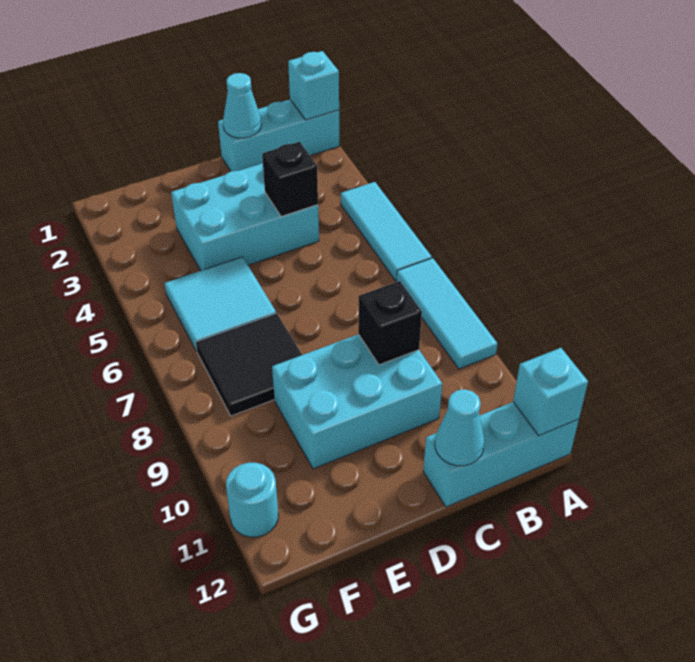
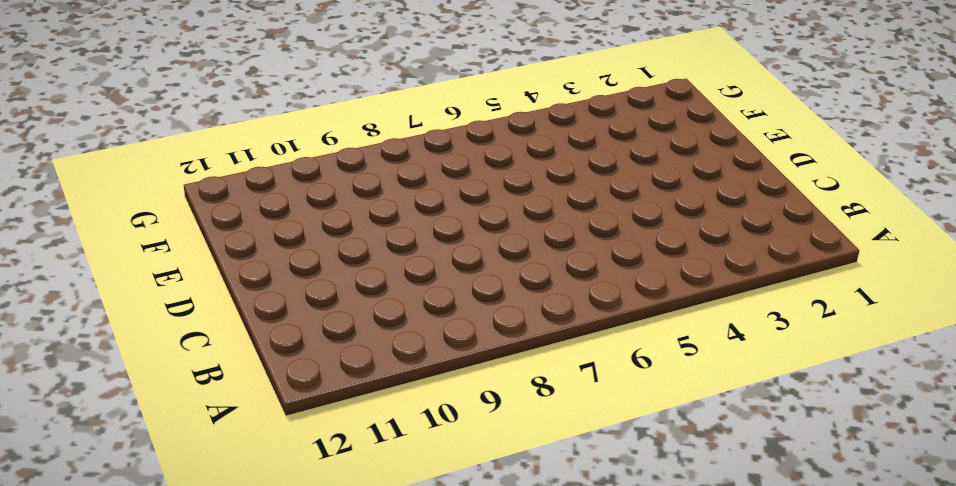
none -> cyan 1x3 brick [218,100,339,171]
none -> cyan 1x3 tile [341,182,432,281]
none -> cyan 1x3 tile [396,258,497,369]

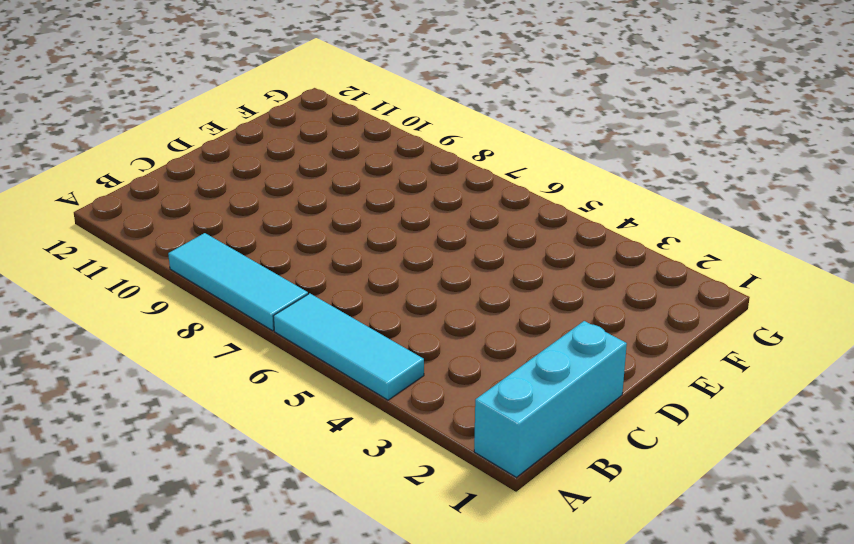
none -> cyan 1x3 brick [423,402,579,507]
none -> cyan 2x3 brick [171,163,319,271]
none -> cyan 2x3 brick [272,334,442,469]

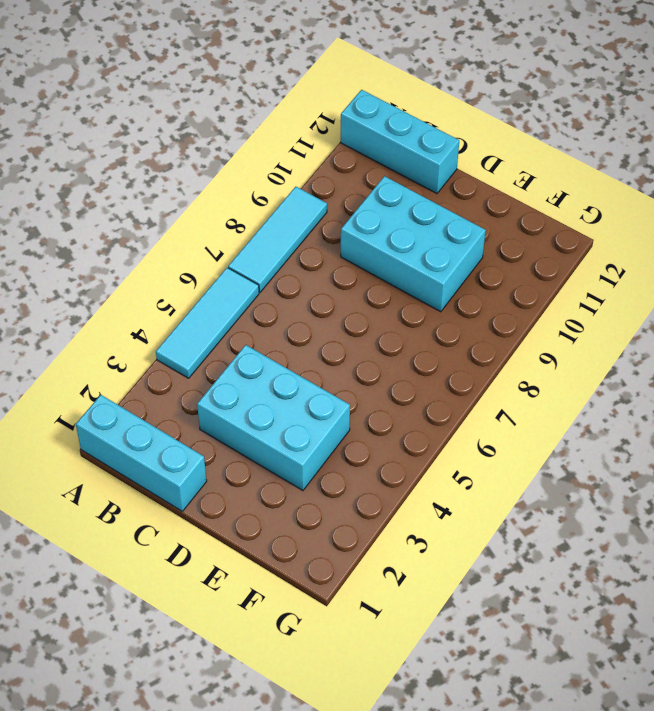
none -> cyan 2x2 tile [164,257,276,351]
none -> black 2x2 tile [196,313,302,416]
none -> cyan 1x1 round brick [226,463,278,537]

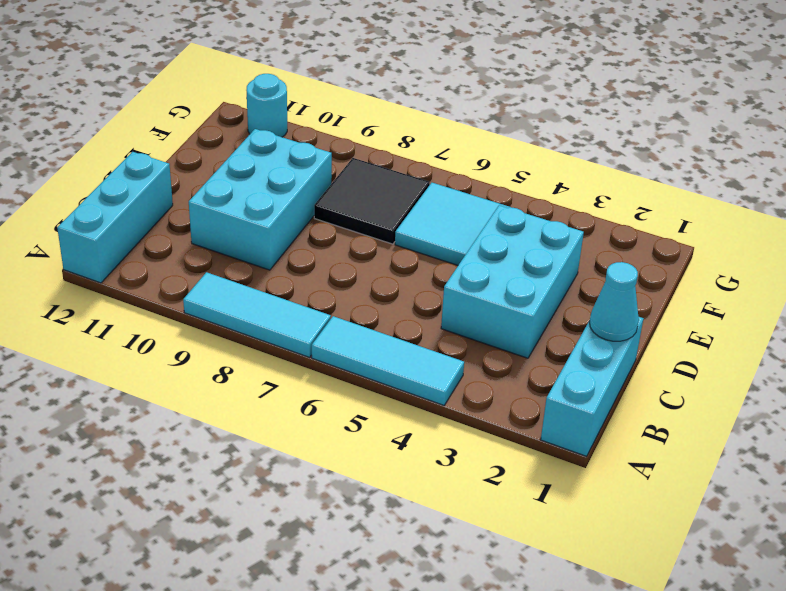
none -> cyan 1x1 brick [288,51,339,120]
none -> cyan 1x1 brick [513,348,588,436]
none -> black 1x1 brick [262,142,318,217]

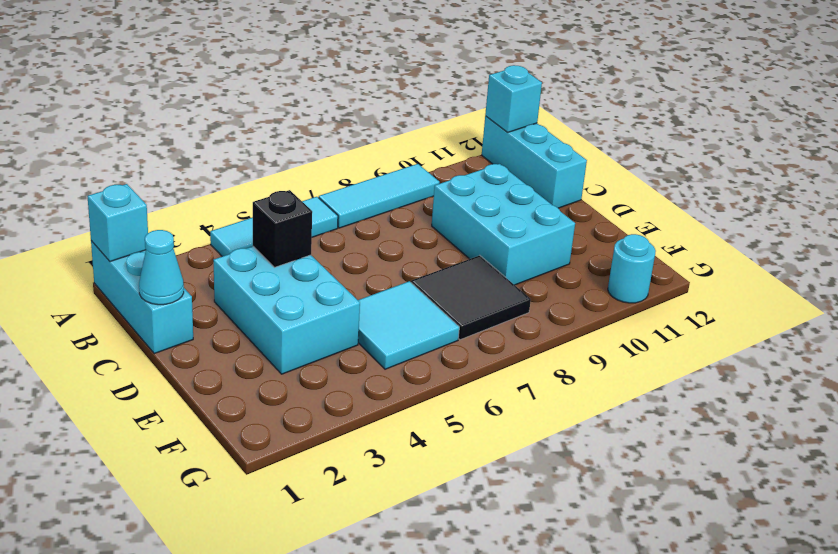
none -> black 1x1 brick [358,281,422,365]
none -> cyan 1x1 cone [435,389,484,466]

